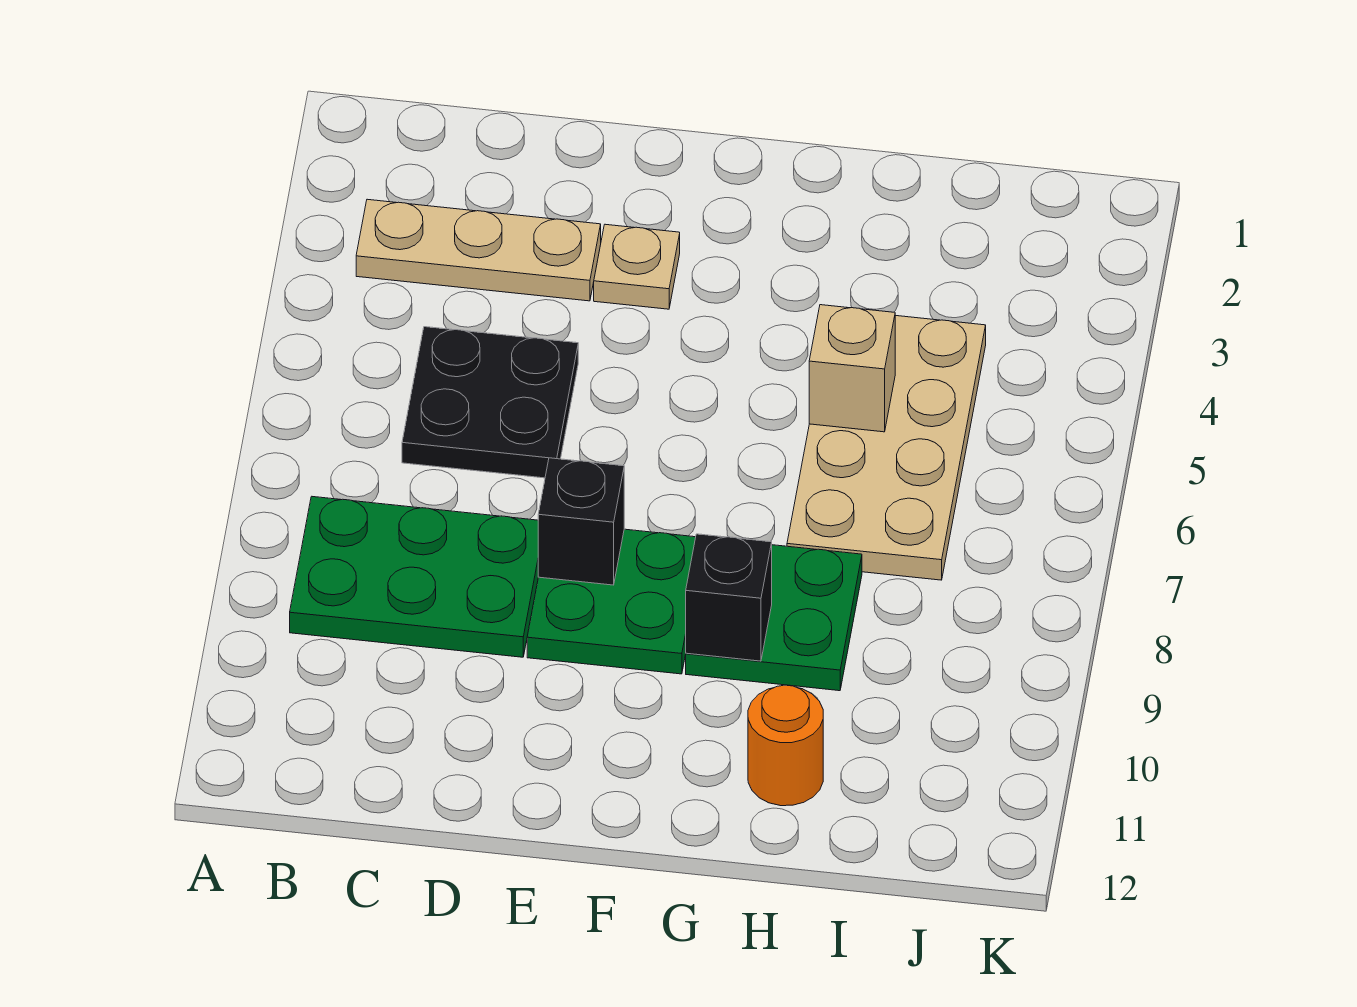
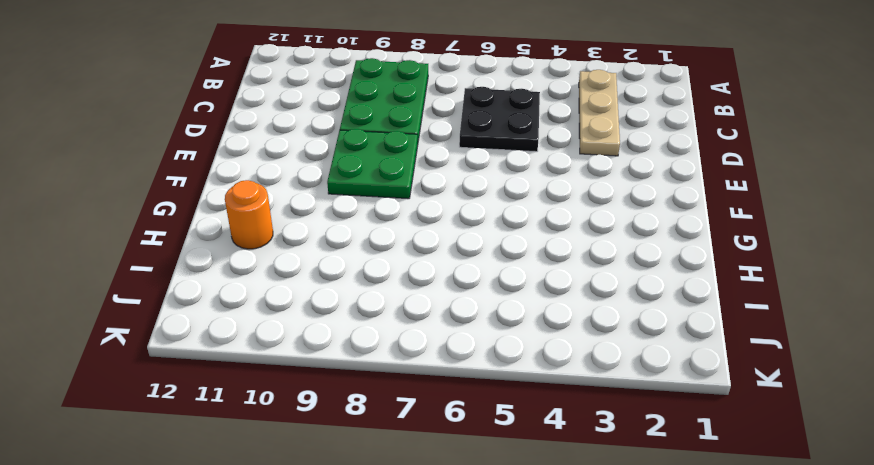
none -> tan 1x1 plate [594,224,680,309]
none -> green 2x2 plate [686,545,862,691]

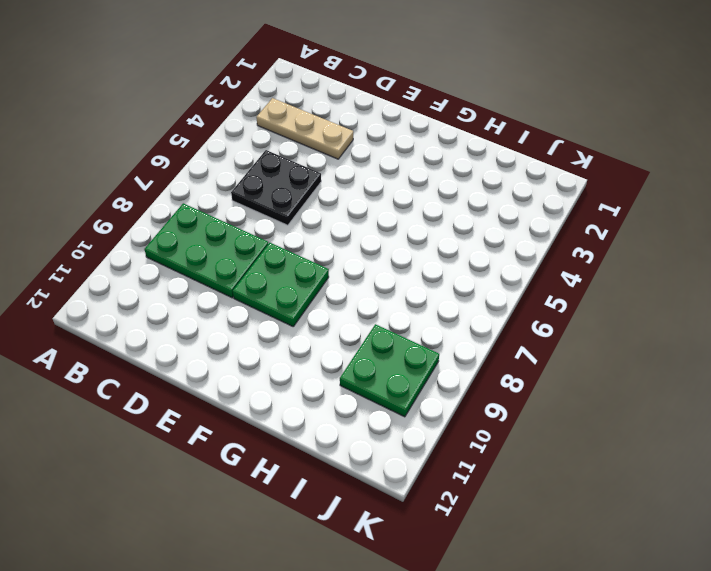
green 2x2 plate [340,324,439,417] -> green 2x2 plate moved to [686,545,862,691]
none -> tan 1x1 plate [594,224,680,309]
none -> tan 2x4 plate [787,316,986,580]

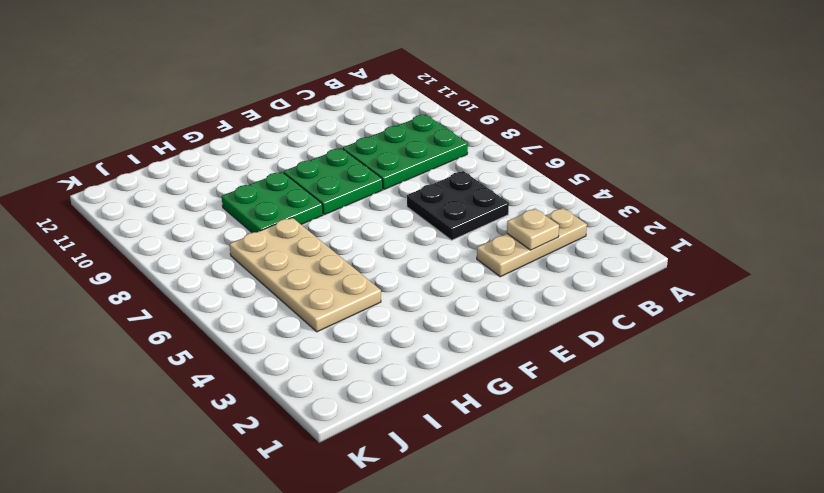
tan 1x1 plate [507,209,559,250] -> tan 1x1 plate moved to [594,224,680,309]
none -> orange 1x1 round brick [748,685,823,806]
none -> black 1x1 brick [538,458,624,585]

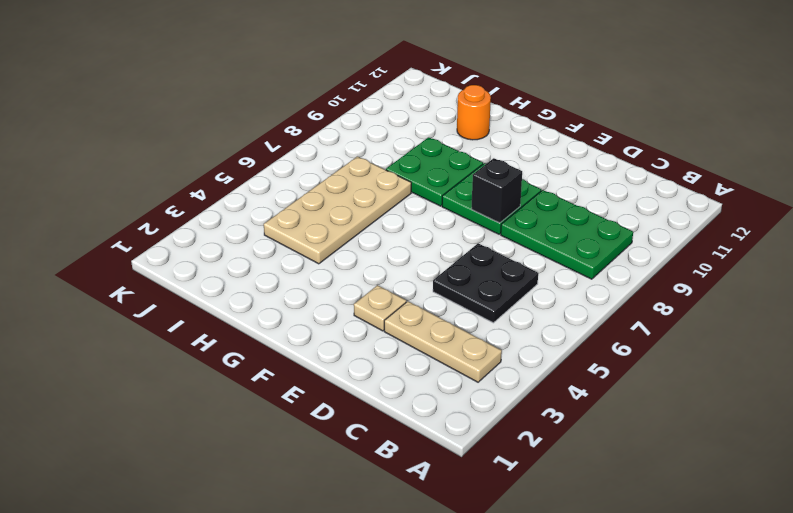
none -> black 1x1 brick [686,534,772,661]
none -> tan 1x1 brick [809,305,895,432]

